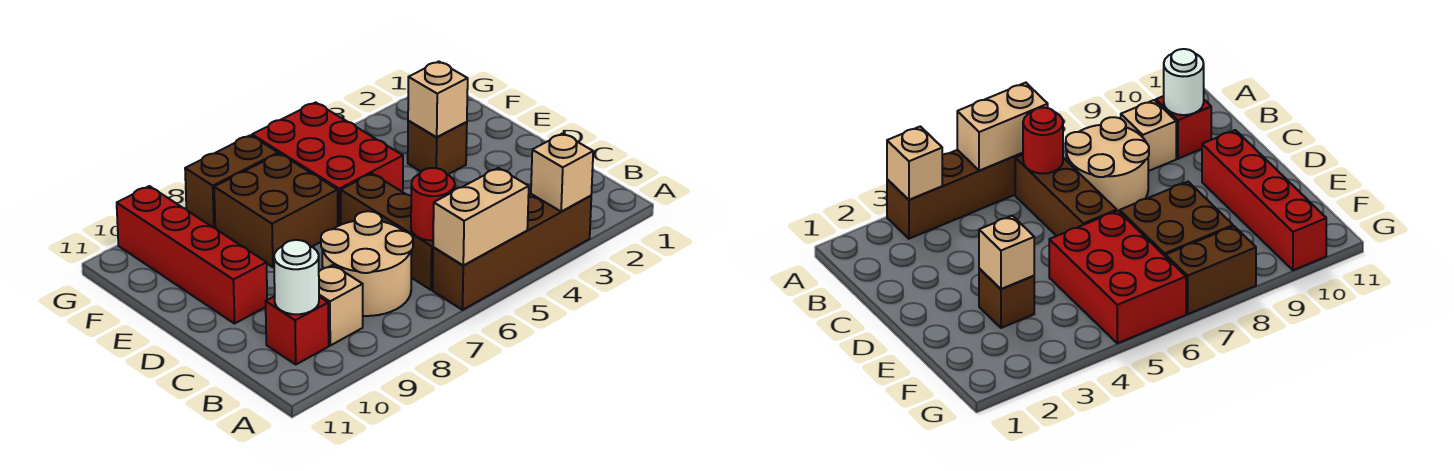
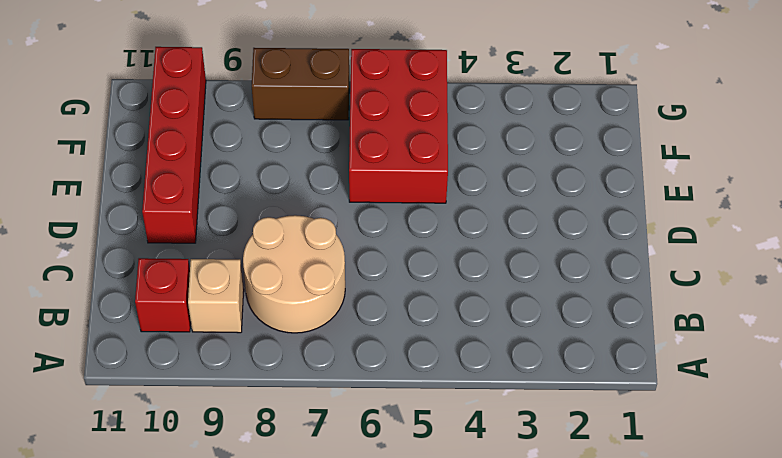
none -> brown 1x4 brick [433,194,591,310]
none -> brown 1x3 brick [341,174,433,290]
none -> brown 1x1 brick [408,121,467,175]

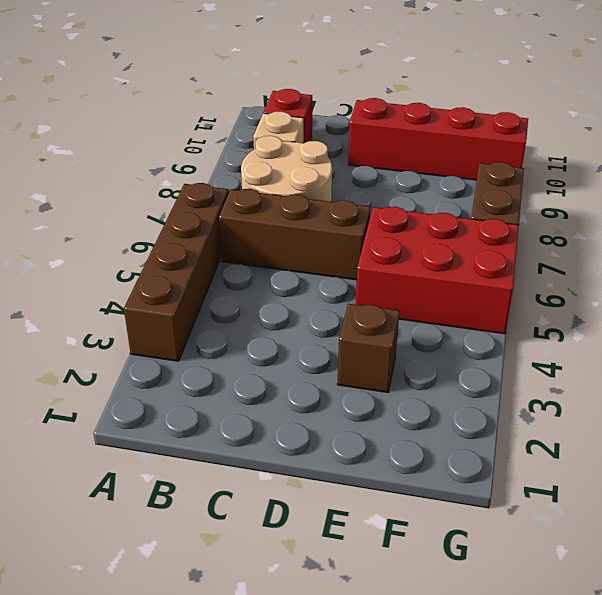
none -> brown 2x2 brick [214,154,338,267]
none -> tan 1x1 brick [531,133,593,211]
none -> tan 1x2 brick [433,168,529,266]

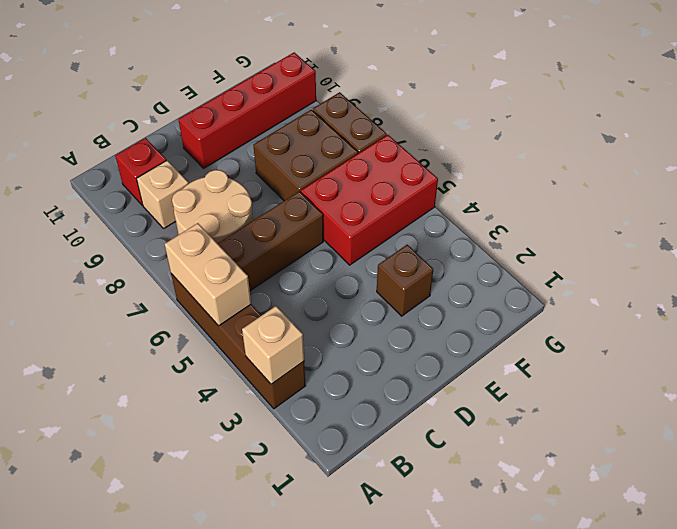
none -> red 1x1 round brick [411,168,455,241]
none -> white 1x1 round brick [274,240,319,314]
none -> tan 1x1 brick [408,62,468,137]

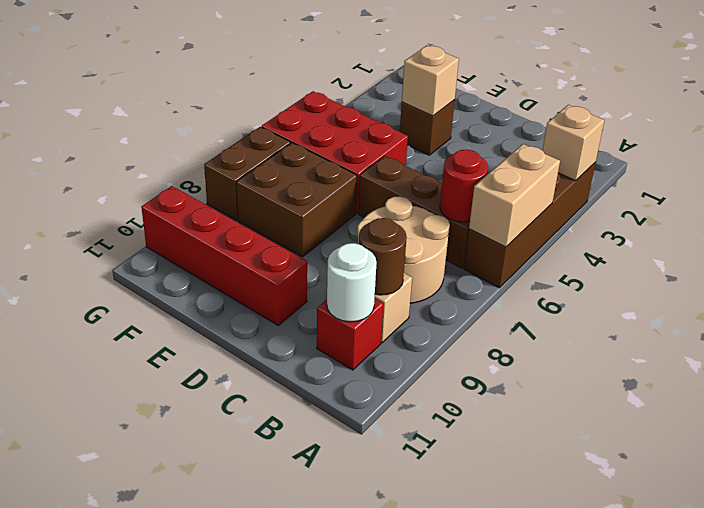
brown 1x1 round brick [359,218,407,295] -> none

